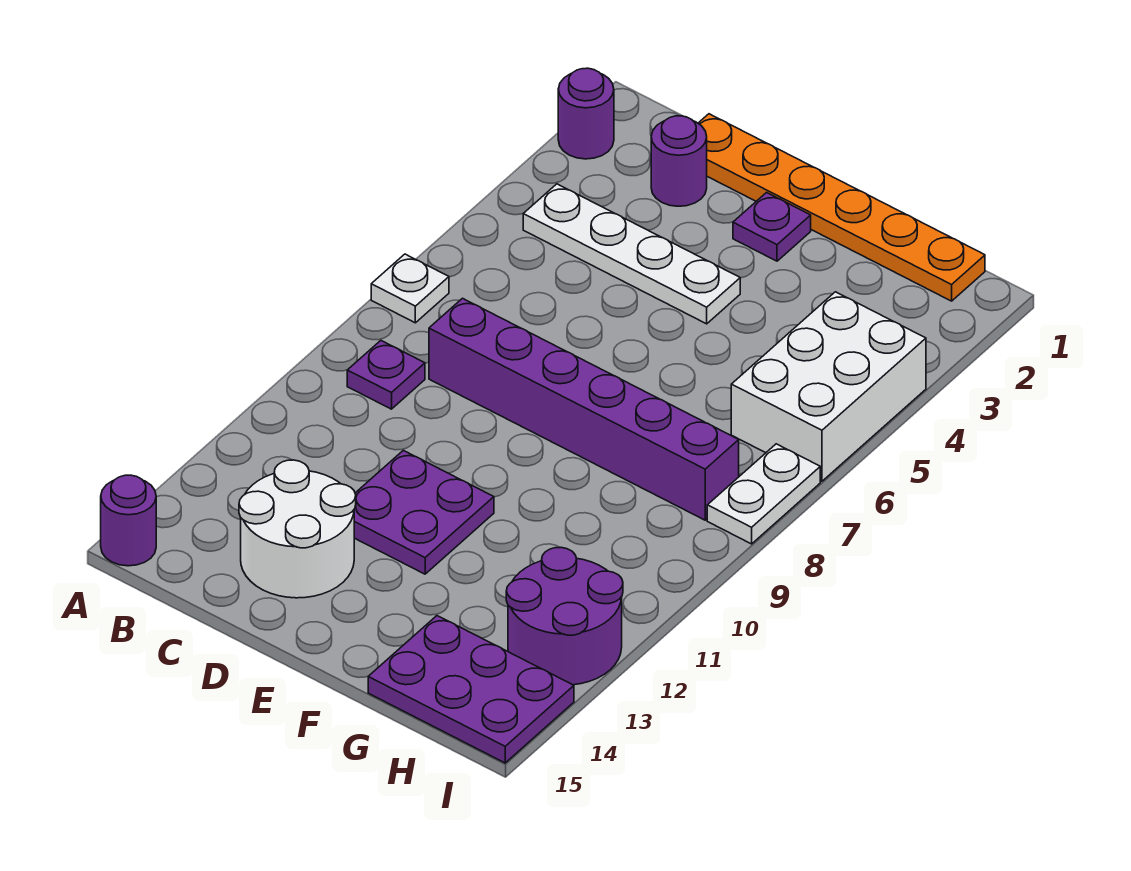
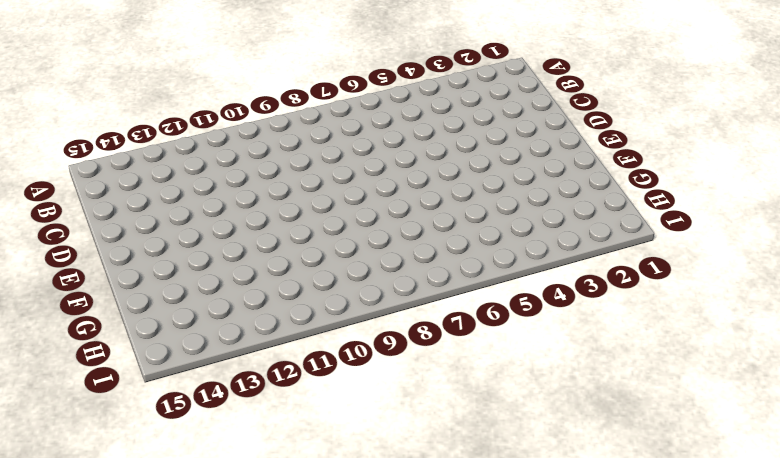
none -> purple 1x1 round brick [558,68,614,159]
none -> white 1x1 plate [371,254,449,323]
none -> purple 1x1 round brick [101,475,156,566]

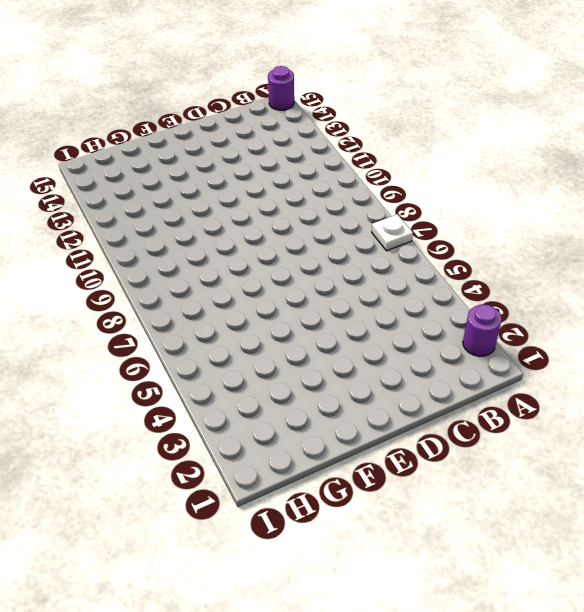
none -> white 1x4 plate [523,184,740,324]
none -> purple 1x1 plate [347,341,425,409]
none -> orange 1x6 plate [698,114,985,301]

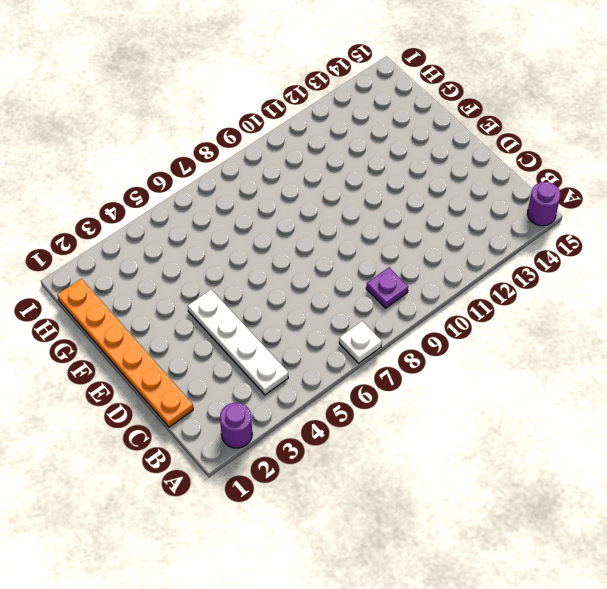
none -> purple 1x1 round brick [651,116,707,206]
none -> purple 1x6 brick [429,298,739,520]
none -> white 2x2 round brick [239,460,356,598]

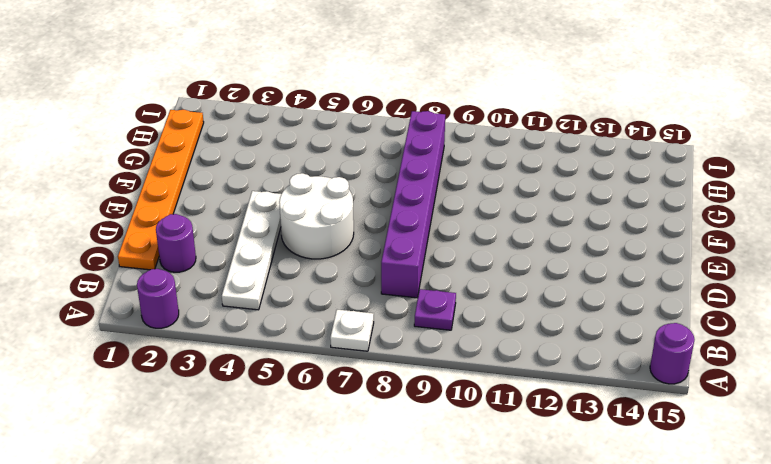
white 2x2 round brick [279,173,354,259] -> white 2x2 round brick moved to [239,460,356,598]
none -> purple 2x2 plate [354,450,494,574]
none -> purple 1x1 plate [733,193,811,261]
none -> purple 2x3 plate [368,616,574,763]

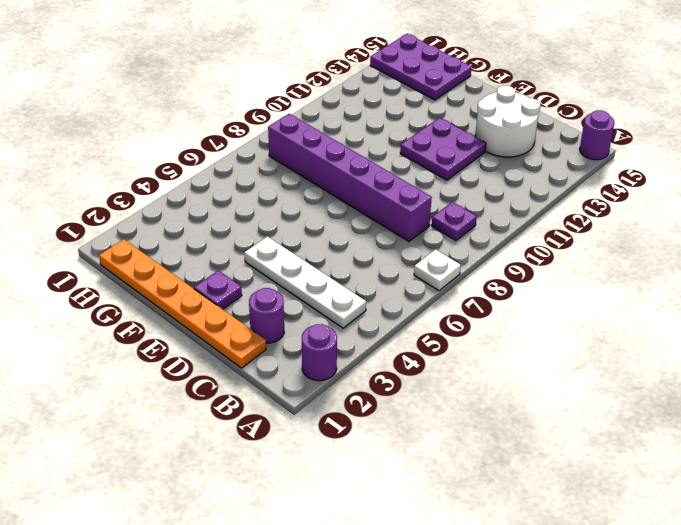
none -> white 2x3 brick [731,292,926,481]
none -> purple 2x2 round brick [506,548,623,685]
none -> white 1x2 plate [707,444,820,544]

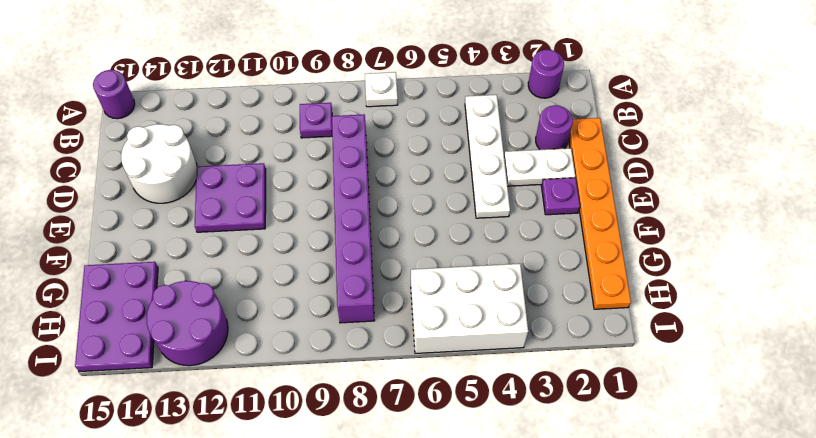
white 1x2 plate [504,148,575,186] -> white 1x2 plate moved to [707,444,820,544]

